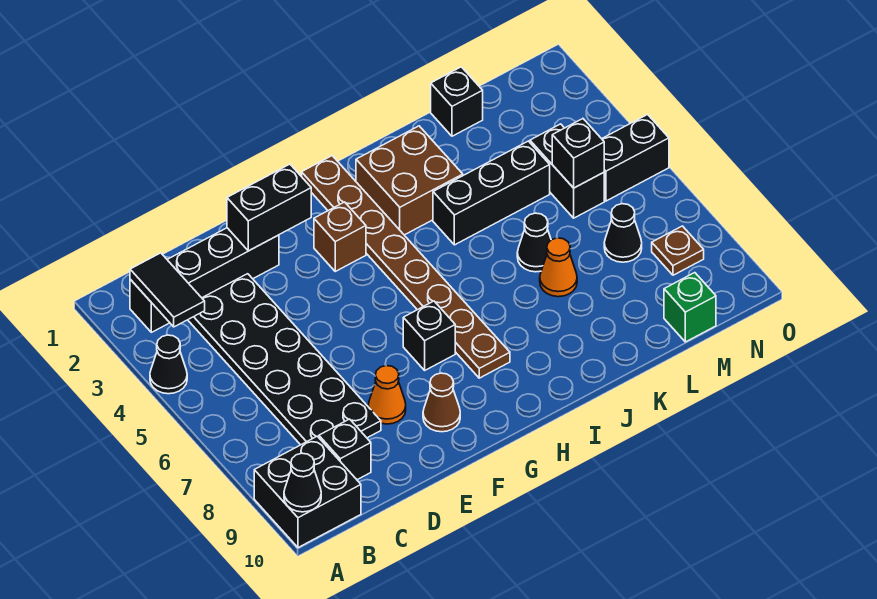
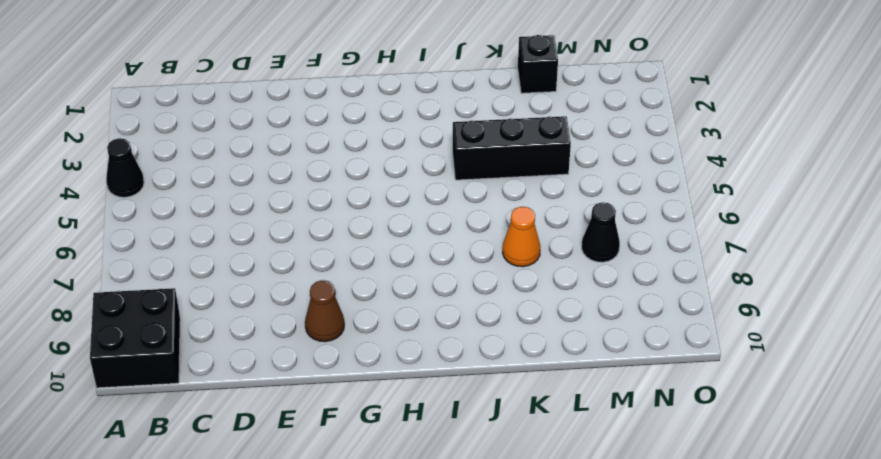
none -> black 1x4 brick [130,228,279,332]
none -> black 2x6 plate [188,274,381,445]
none -> black 1x1 brick [319,419,371,480]

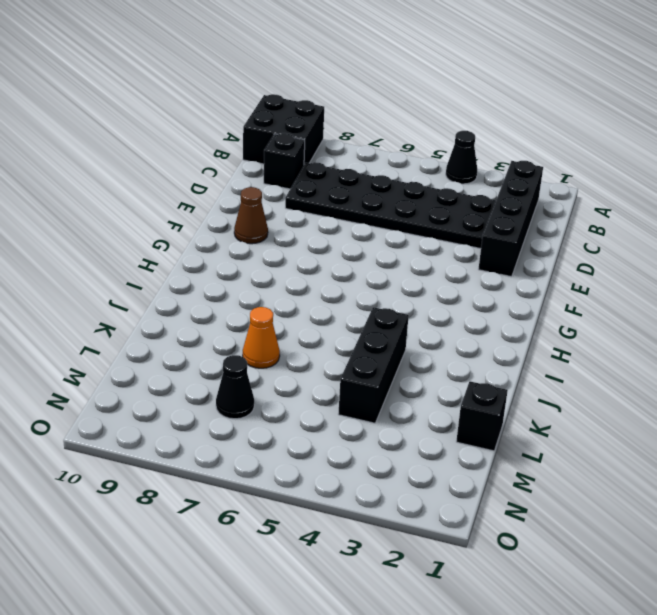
none -> orange 1x1 cone [368,366,406,424]
none -> brown 1x1 brick [314,202,366,271]
none -> black 1x1 brick [403,301,455,370]

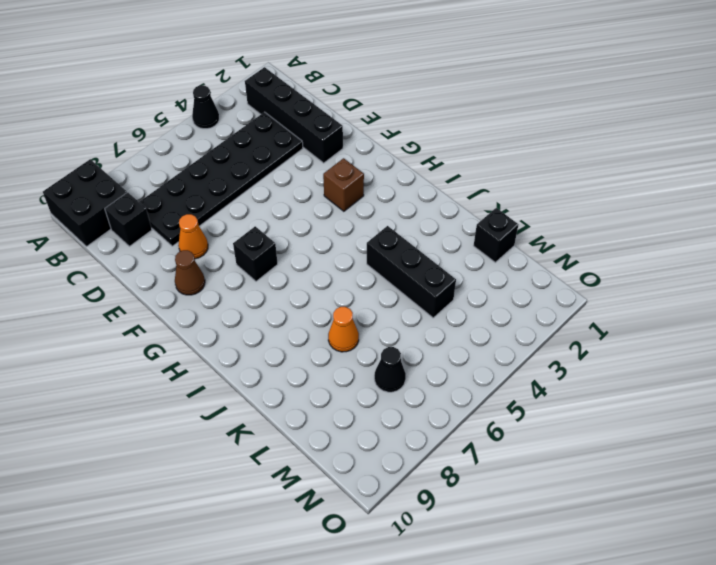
none -> brown 1x8 plate [302,156,510,378]
none -> brown 2x2 brick [356,126,463,235]
none -> black 1x1 cone [517,213,551,272]

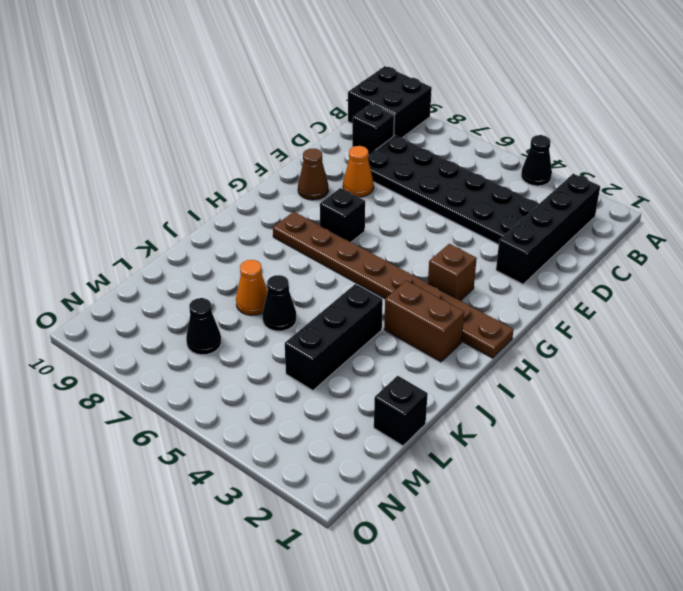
brown 1x2 brick [384,281,464,362] -> brown 2x2 brick [356,126,463,235]
none -> black 1x2 brick [530,124,604,218]
none -> green 1x1 brick [664,273,716,342]
none -> black 1x2 brick [602,115,669,201]

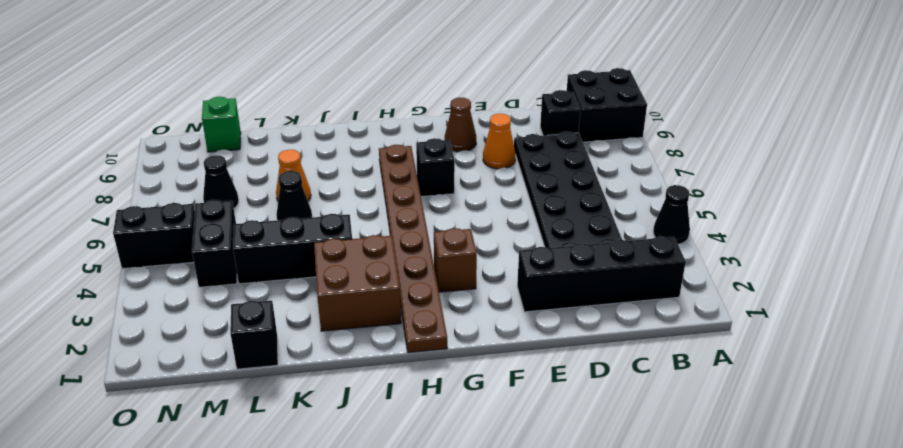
none -> brown 1x1 plate [652,226,704,275]
none -> black 1x1 cone [284,453,321,512]
none -> black 1x2 tile [130,253,205,327]

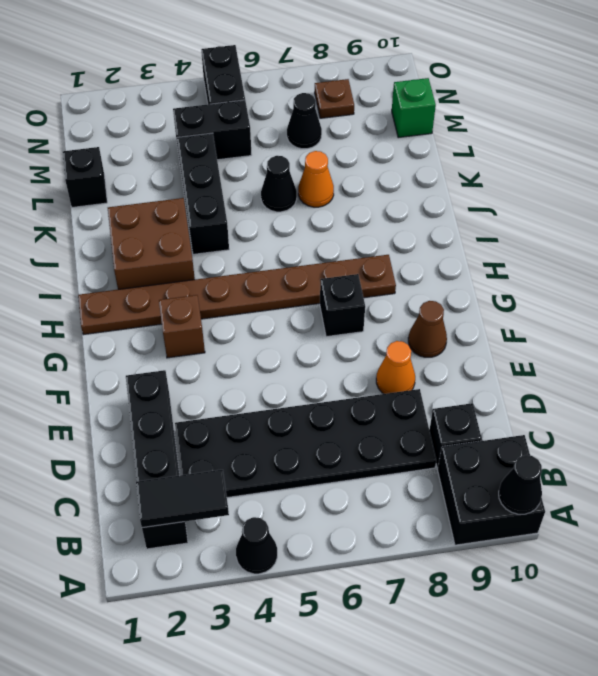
none -> black 1x2 brick [227,164,311,251]
none -> black 1x1 brick [552,119,604,188]

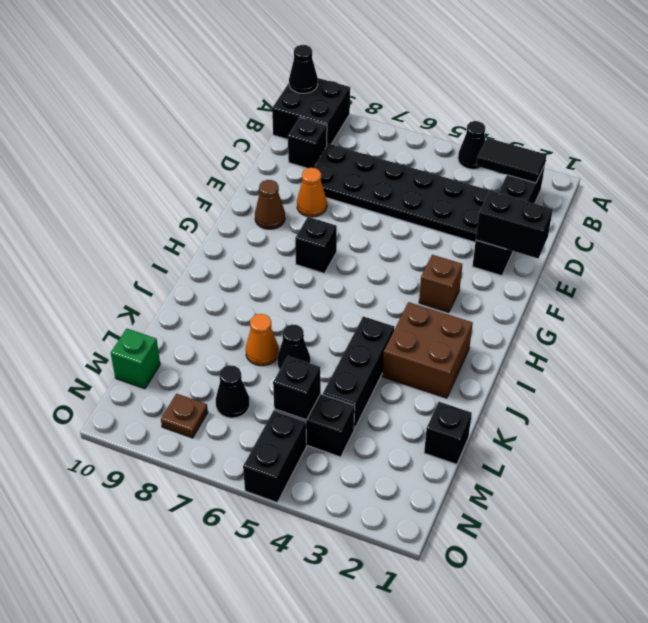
black 1x2 brick [476,191,553,258] -> black 1x2 brick turned to [227,164,311,251]
none -> brown 1x8 plate [302,156,510,378]

